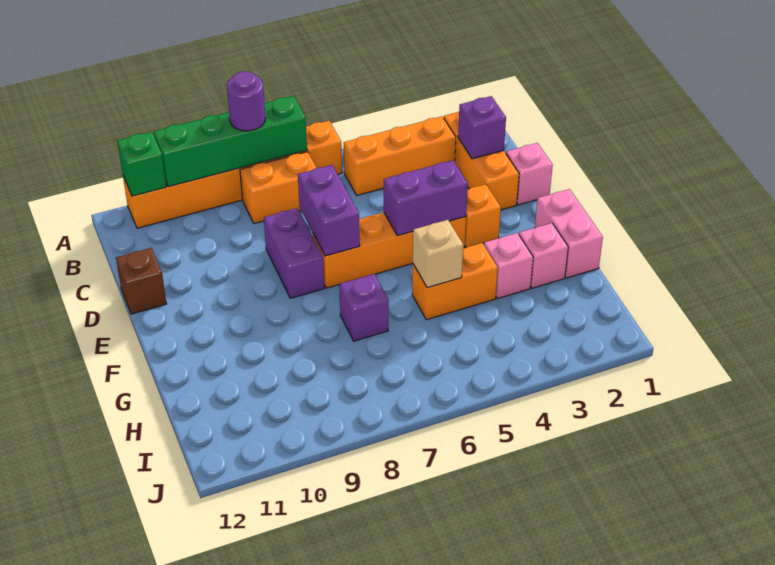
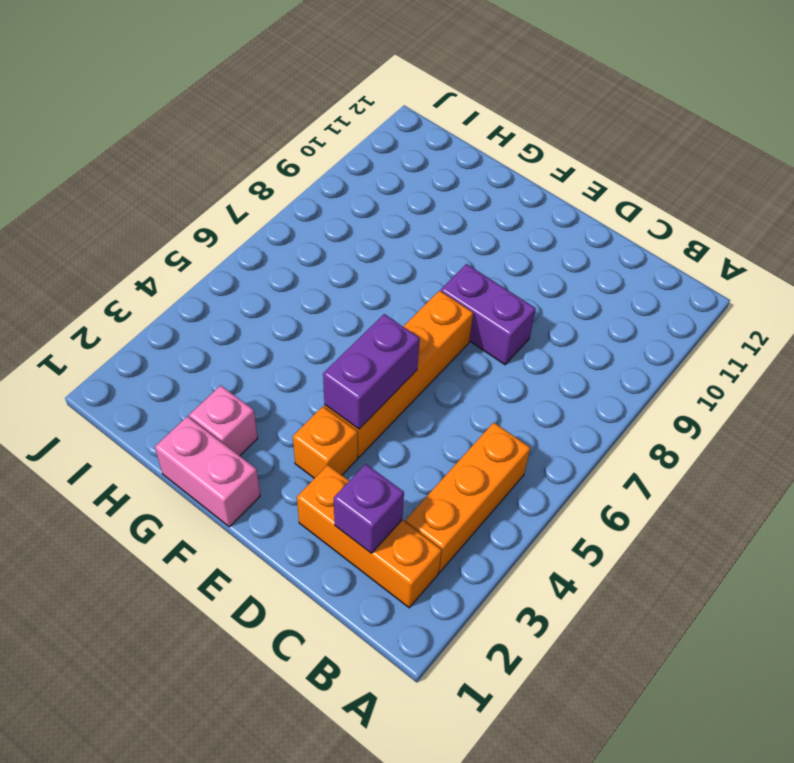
none -> orange 1x6 brick [123,121,342,228]
none -> orange 1x2 brick [240,152,316,224]
none -> pink 1x1 brick [506,143,553,205]

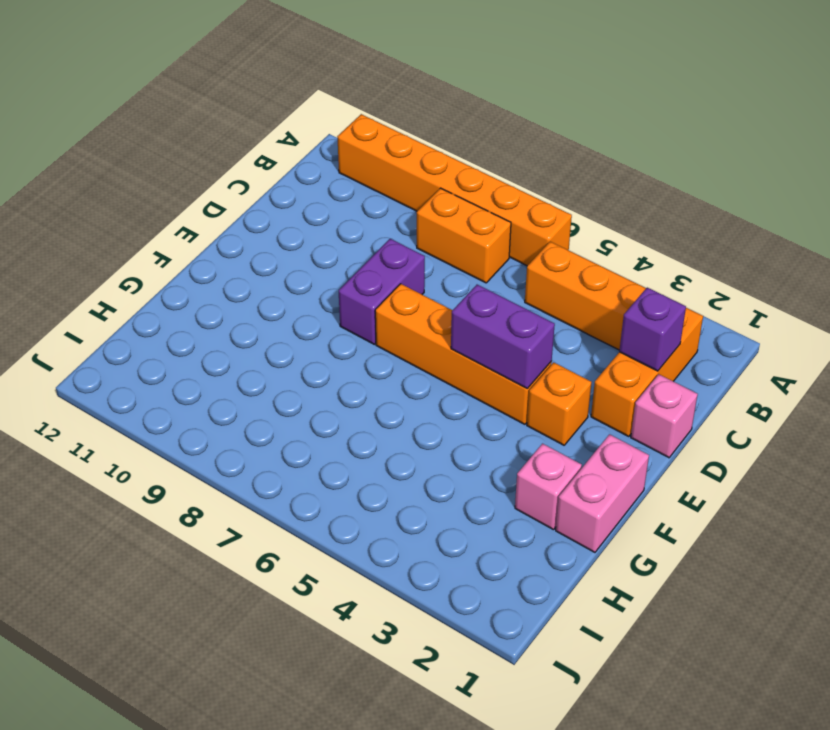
none -> brown 1x1 brick [116,248,166,314]
none -> pink 1x1 brick [484,233,533,299]
none -> orange 1x2 brick [412,243,498,320]

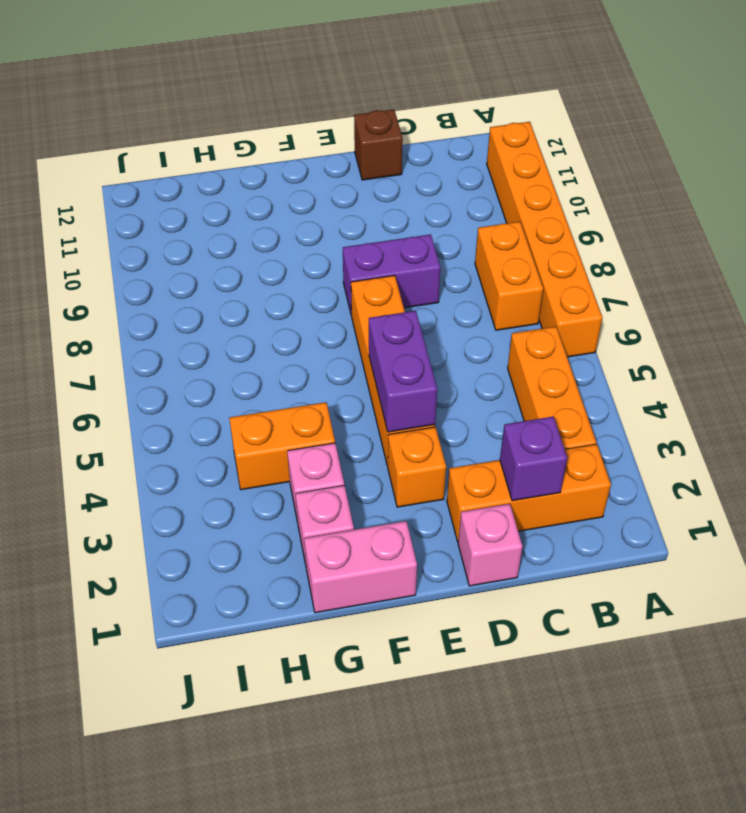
orange 1x2 brick [229,402,335,490] -> orange 1x2 brick turned to [412,243,498,320]
none -> purple 1x1 brick [339,274,388,341]
none -> green 1x4 brick [154,96,307,187]
none -> green 1x1 brick [117,132,166,196]

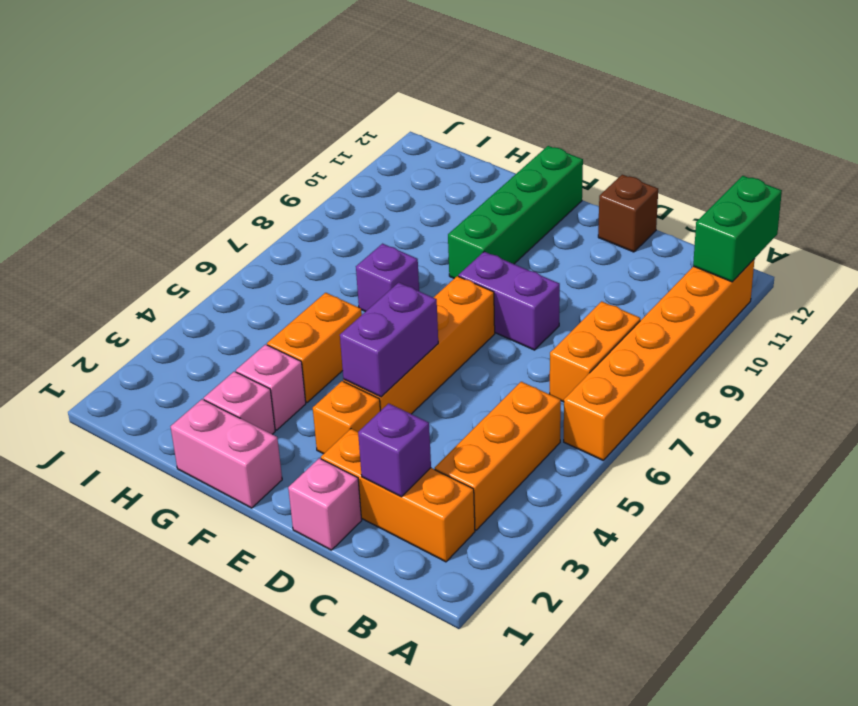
green 1x2 brick [693,176,782,282] -> green 1x1 brick [117,132,166,196]
green 1x4 brick [448,146,583,278] -> green 1x4 brick moved to [154,96,307,187]
none -> purple 1x2 brick [298,165,360,256]
none -> tan 1x1 brick [413,220,463,288]
none -> purple 1x1 round brick [227,71,265,131]

